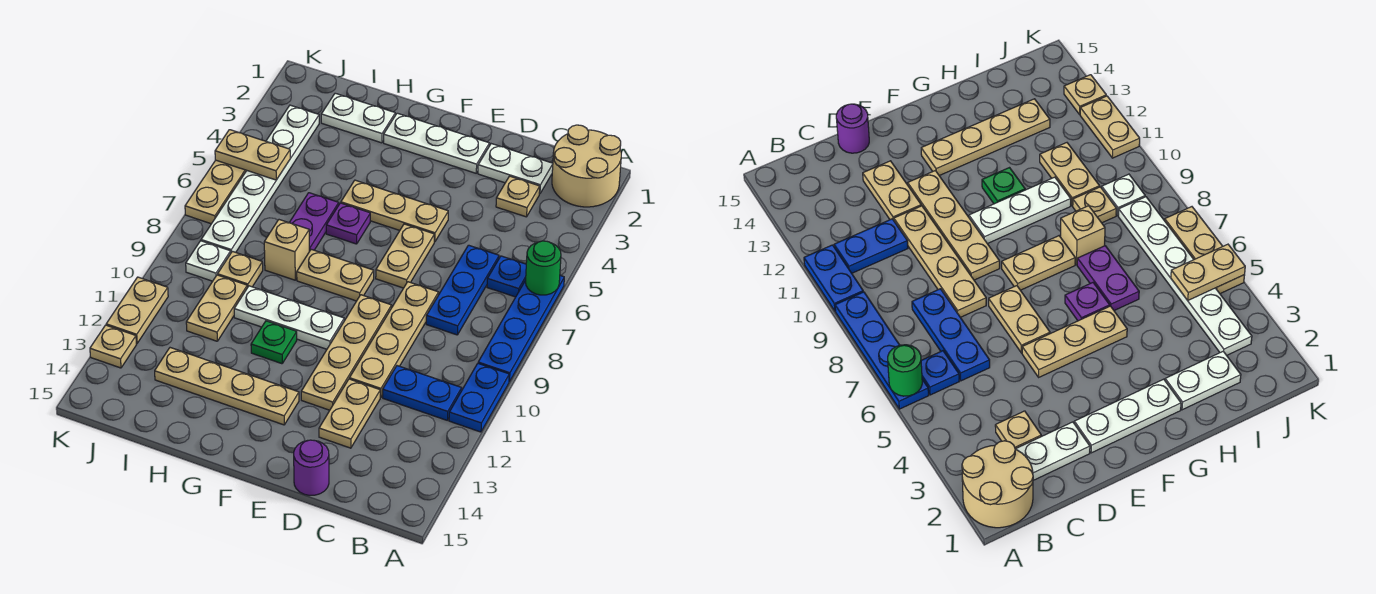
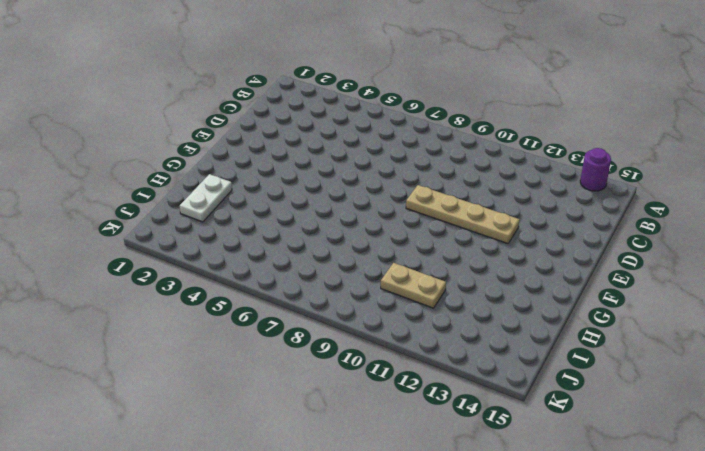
purple 1x1 round brick [580,148,611,191] -> purple 1x1 round brick moved to [294,440,329,495]
none -> tan 2x2 round brick [552,125,621,207]
none -> blue 1x4 plate [478,275,564,382]
none -> blue 1x2 plate [449,364,509,432]
none -> blue 1x1 plate [487,256,526,297]

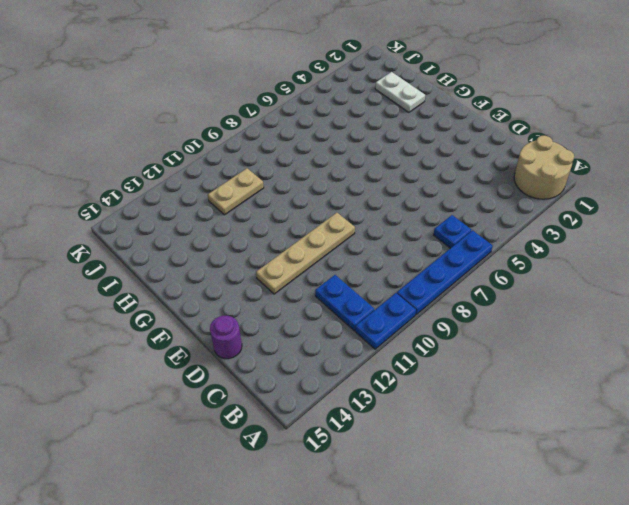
none -> white 1x2 plate [478,144,553,194]
none -> tan 1x1 plate [496,176,540,217]
none -> blue 1x3 plate [426,245,499,335]
none -> tan 1x4 plate [349,282,439,398]

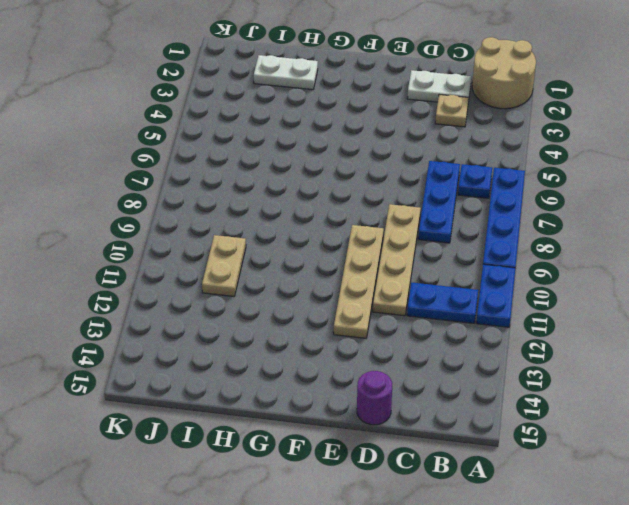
none -> tan 1x2 plate [319,379,380,448]
none -> white 1x3 plate [384,113,490,173]
none -> tan 1x3 plate [341,180,448,242]
none -> tan 1x2 plate [376,224,434,288]

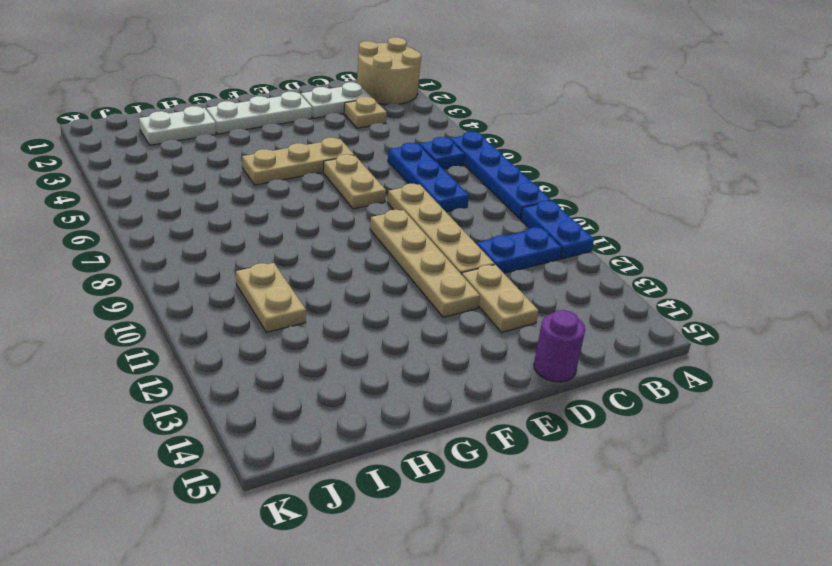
none -> tan 1x2 plate [297,249,374,301]
none -> white 1x3 plate [234,286,344,349]
none -> tan 1x4 plate [155,348,299,425]
none -> purple 1x1 plate [326,203,370,244]

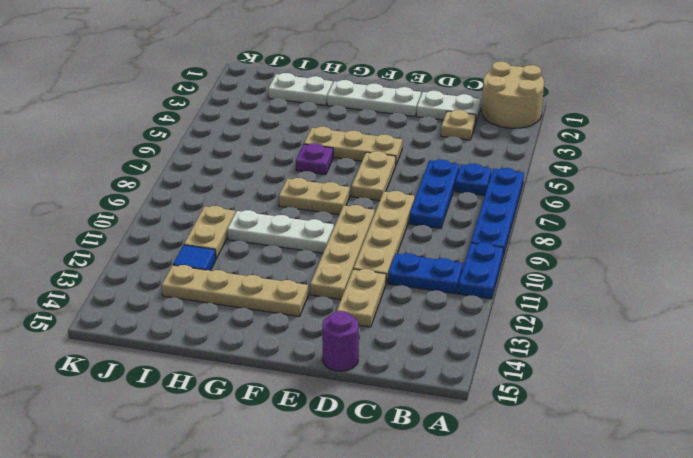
blue 1x1 tile [173,245,216,271] -> none
none -> green 1x1 plate [251,321,297,364]
none -> purple 1x2 plate [289,193,339,251]
none -> tan 1x1 brick [264,220,309,280]
none -> tan 1x1 plate [218,251,263,288]

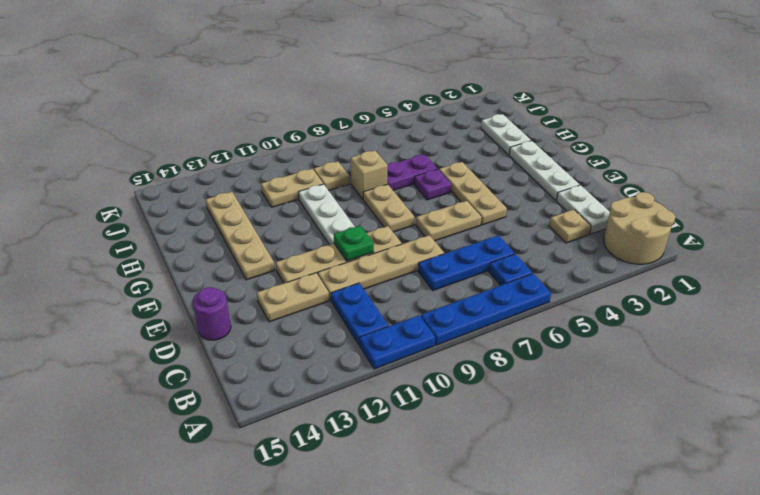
green 1x1 plate [334,226,374,261] -> green 1x1 plate moved to [251,321,297,364]
none -> white 1x6 plate [201,105,319,252]
none -> white 1x1 plate [186,241,231,281]
none -> tan 1x3 plate [185,160,247,224]
none -> tan 1x2 plate [106,277,168,343]

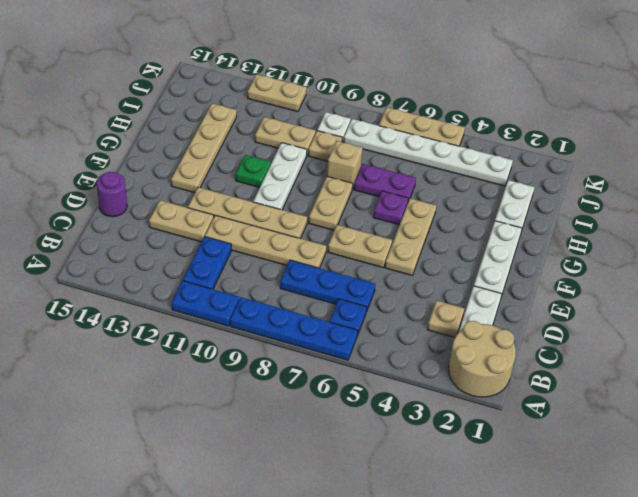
none -> tan 1x1 plate [90,325,136,368]
none -> green 1x1 round brick [526,241,561,295]
none -> tan 1x2 plate [215,130,290,180]

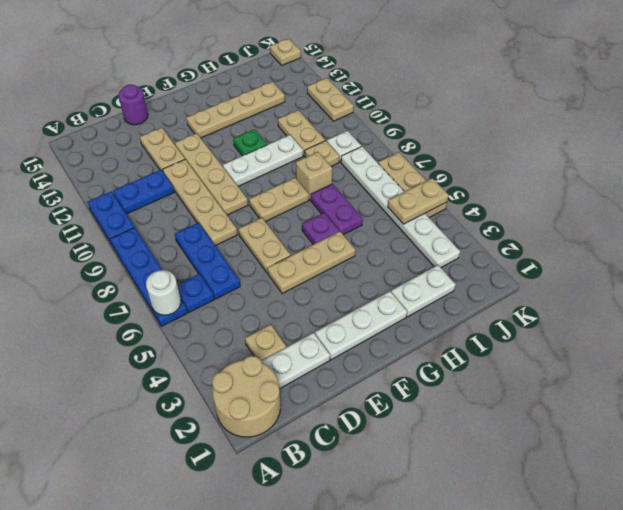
white 1x1 round brick [146,270,181,315] -> green 1x1 round brick [526,241,561,295]
tan 1x1 plate [270,39,301,65] -> tan 1x1 plate moved to [90,325,136,368]

